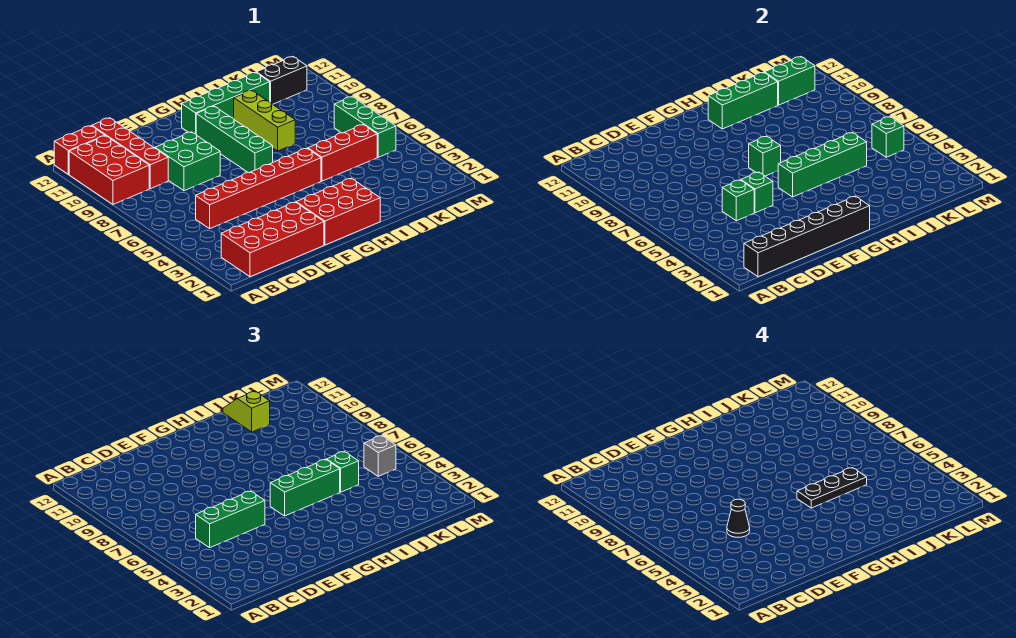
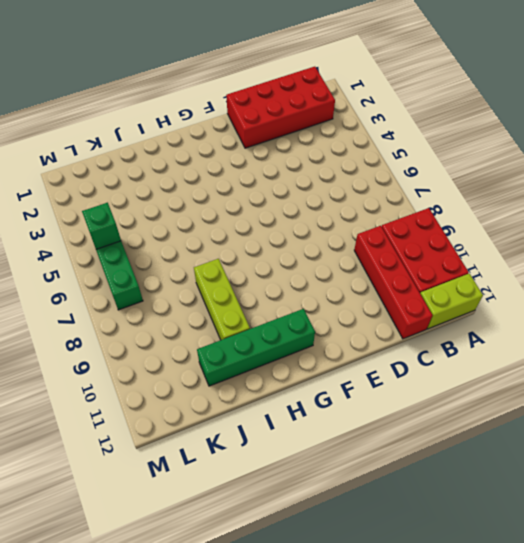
lime 1x2 brick [420,274,483,329] -> red 1x2 brick [54,126,105,174]
none -> red 1x6 brick [196,149,321,229]
none -> green 2x2 brick [155,132,220,191]
none -> red 2x3 brick [296,178,380,245]

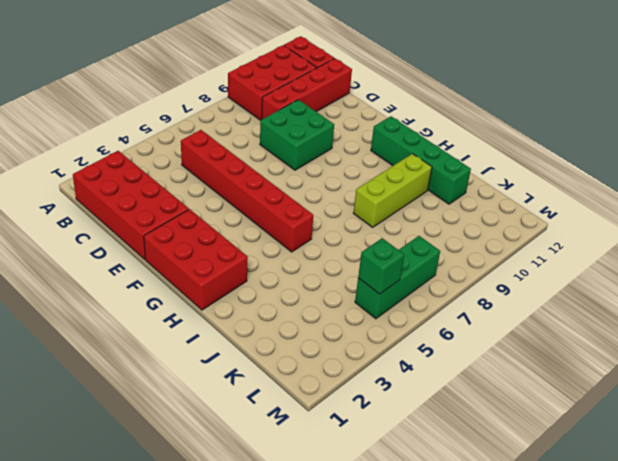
none -> green 1x4 brick [196,106,273,173]
none -> red 1x3 brick [308,125,377,181]
none -> black 1x2 brick [256,57,307,104]

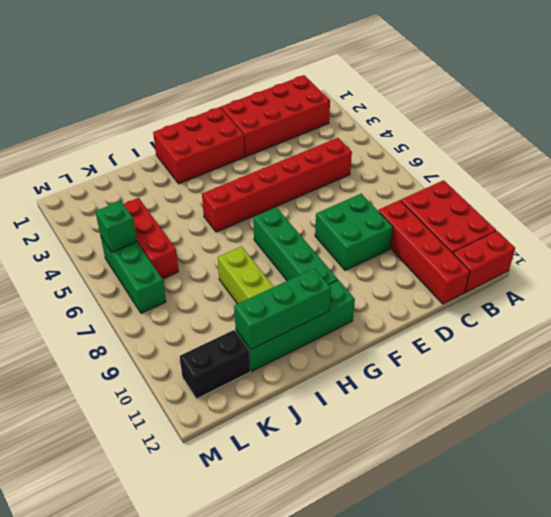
red 1x3 brick [124,198,179,279] -> red 1x3 brick turned to [308,125,377,181]
none -> black 1x6 brick [744,196,870,277]
none -> green 1x1 brick [722,180,754,221]
none -> green 1x1 brick [741,172,773,213]

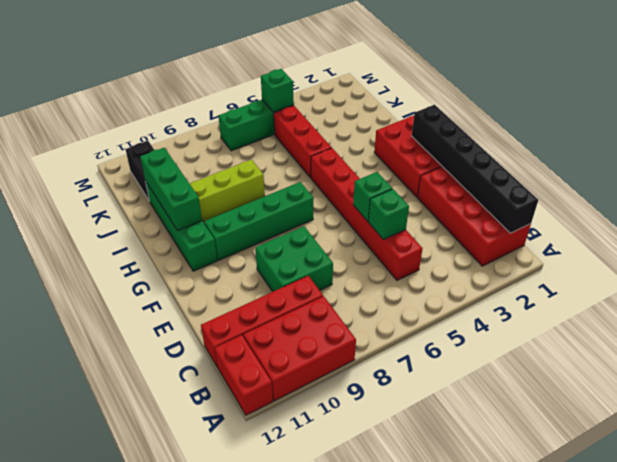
none -> green 1x4 brick [778,132,867,197]
none -> green 1x1 brick [749,136,781,176]
none -> green 1x2 brick [764,57,815,105]

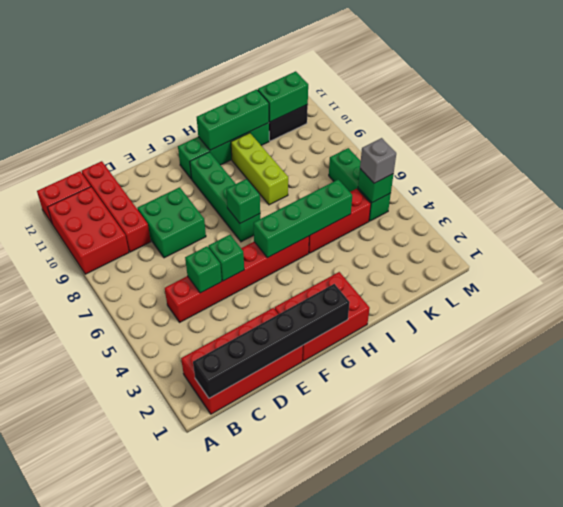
none -> green 1x3 brick [196,491,265,548]
none -> green 1x3 brick [270,459,340,516]
none -> green 1x1 brick [327,451,359,492]

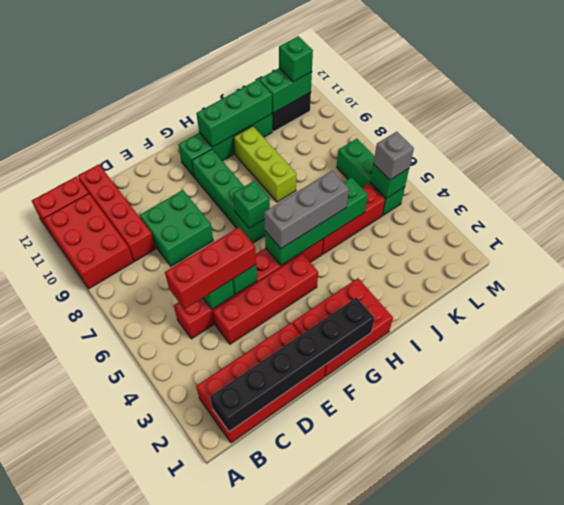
red 1x3 brick [165,227,256,309] -> green 1x3 brick [196,491,265,548]
red 1x4 brick [213,254,318,344] -> none
grey 1x3 brick [264,171,349,249] -> green 1x3 brick [270,459,340,516]
green 1x1 brick [279,36,313,82] -> green 1x1 brick moved to [327,451,359,492]
none -> lime 1x2 slope [223,391,270,432]
none -> black 1x1 cone [727,499,750,537]
none -> black 1x3 plate [797,468,867,508]

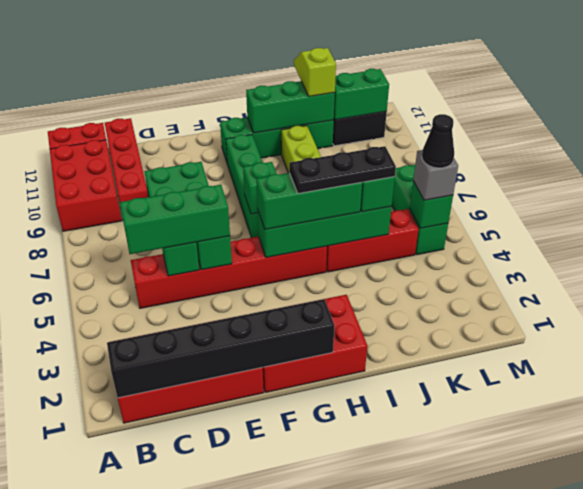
black 1x1 cone [422,114,454,168] -> black 1x1 cone moved to [727,499,750,537]

